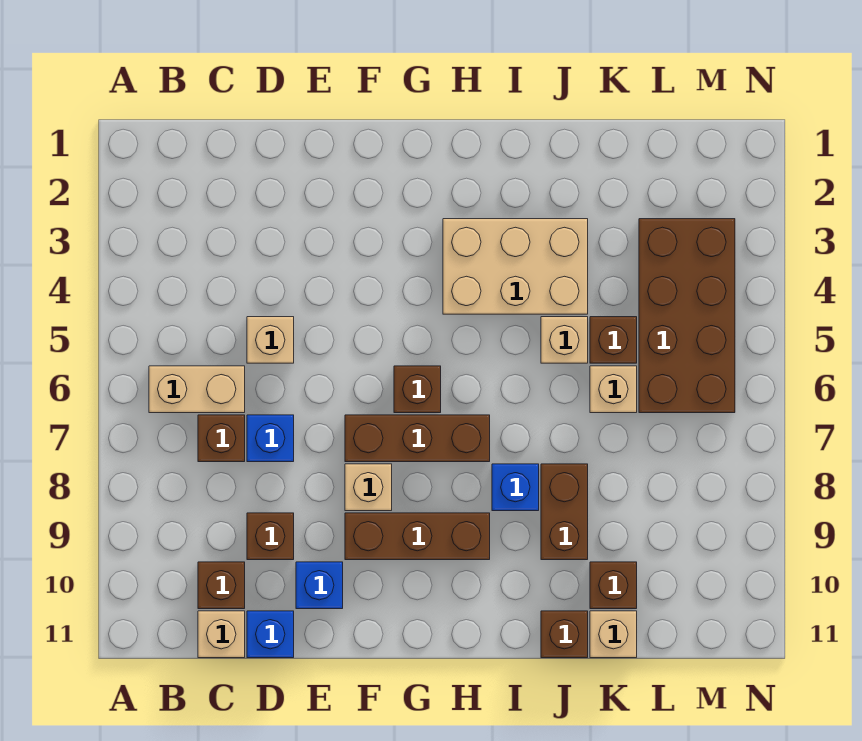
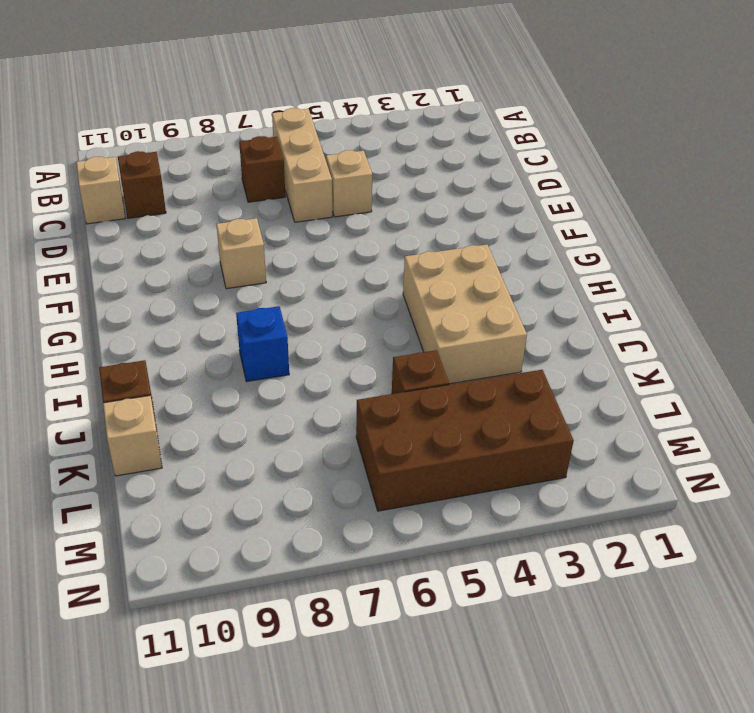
tan 1x3 brick [272,108,332,222] -> tan 1x2 brick [149,366,245,413]
none -> blue 1x1 brick [247,415,294,462]
none -> brown 1x1 brick [247,513,294,560]
none -> blue 1x1 brick [247,611,294,658]

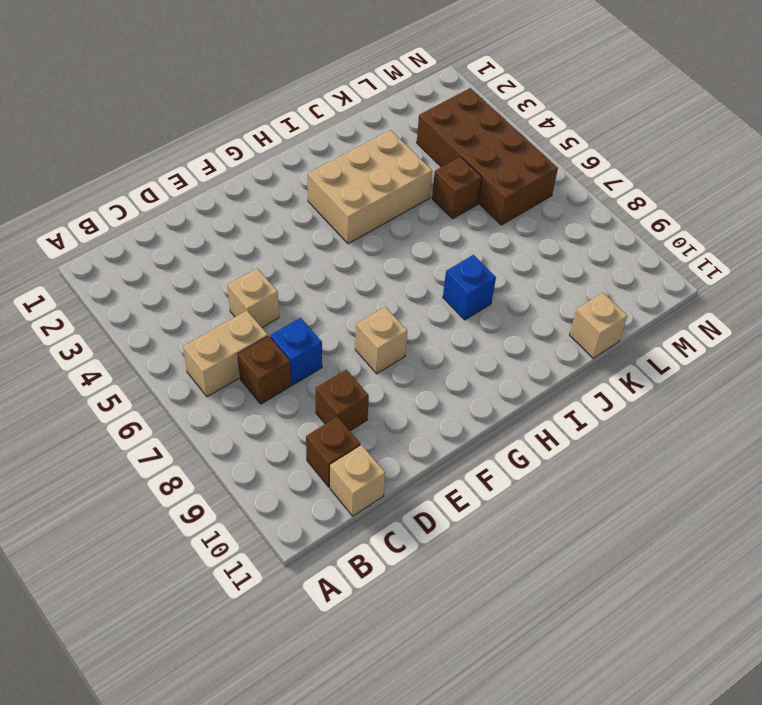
none -> blue 1x1 brick [247,611,294,658]
none -> blue 1x1 brick [296,562,343,609]
none -> brown 1x3 brick [345,415,490,462]

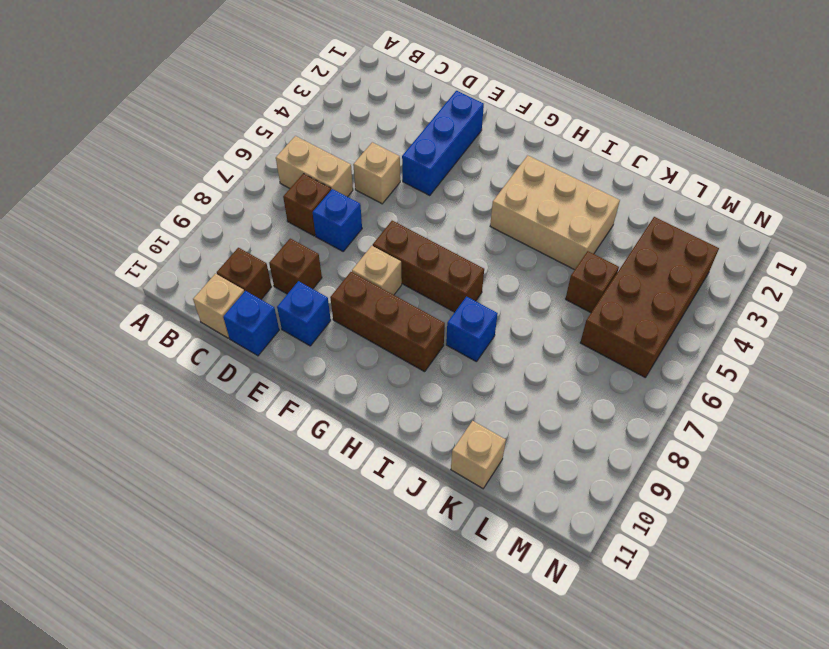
blue 1x3 brick [402,91,484,196] -> none
none -> brown 1x1 brick [394,366,441,413]
none -> tan 1x1 brick [541,317,588,363]
none -> brown 1x2 brick [541,464,588,560]

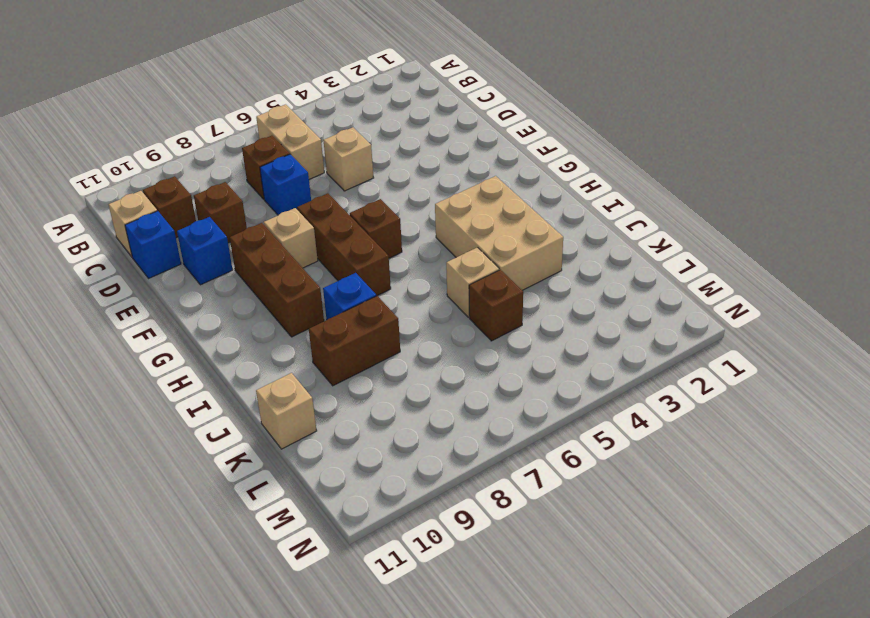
none -> brown 1x1 brick [541,611,588,658]
none -> tan 1x1 brick [590,366,637,413]
none -> brown 1x1 brick [590,562,637,609]

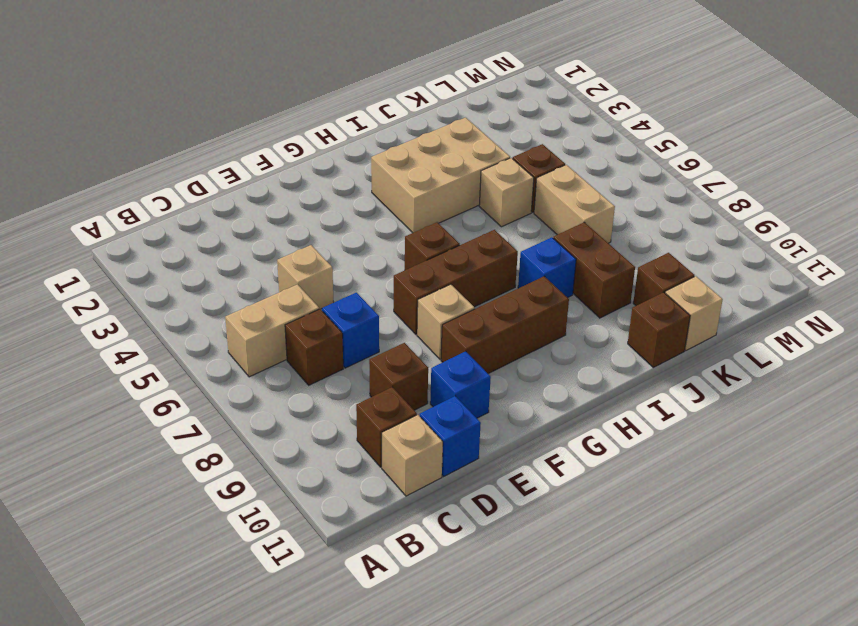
tan 1x2 brick [534,165,615,243] -> tan 1x1 brick [590,366,637,413]
none -> brown 2x4 brick [639,219,735,413]

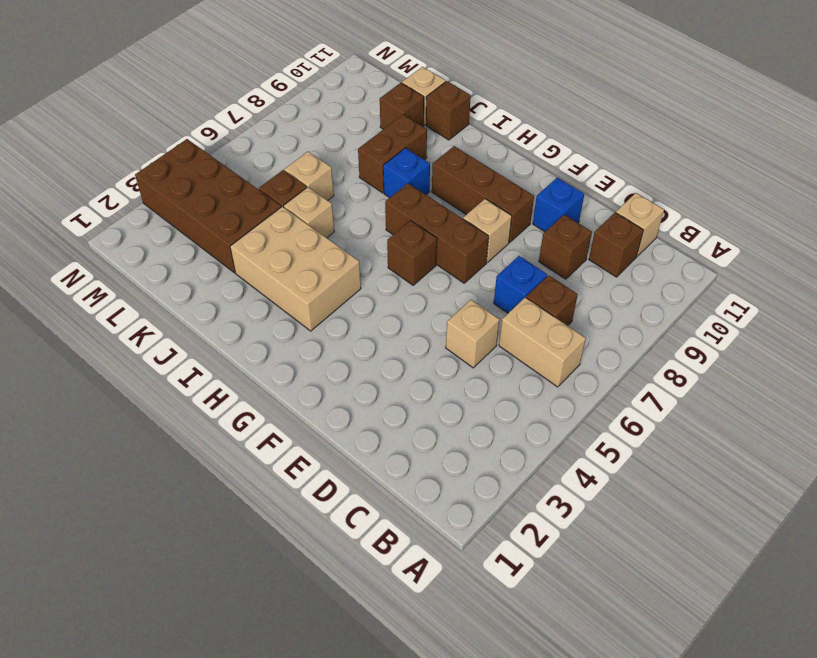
brown 2x4 brick [135,139,281,273] -> brown 2x4 brick turned to [639,219,735,413]
none -> blue 1x1 brick [247,611,294,658]

